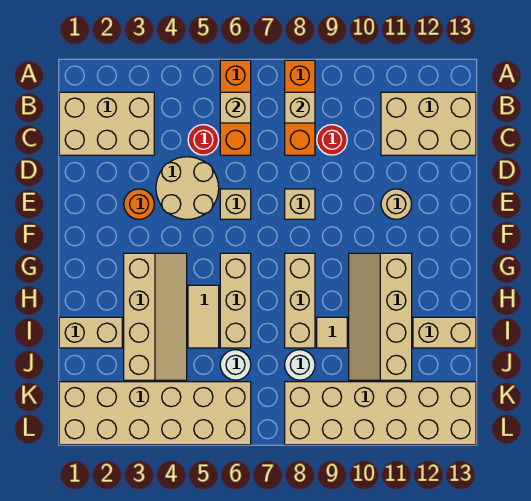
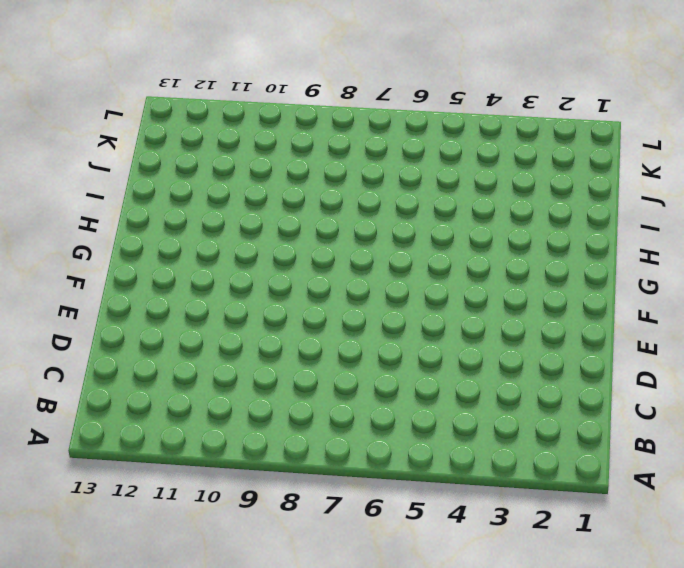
none -> orange 1x3 brick [220,60,251,155]
none -> orange 1x3 brick [285,60,315,155]
none -> tan 2x3 brick [59,92,154,155]

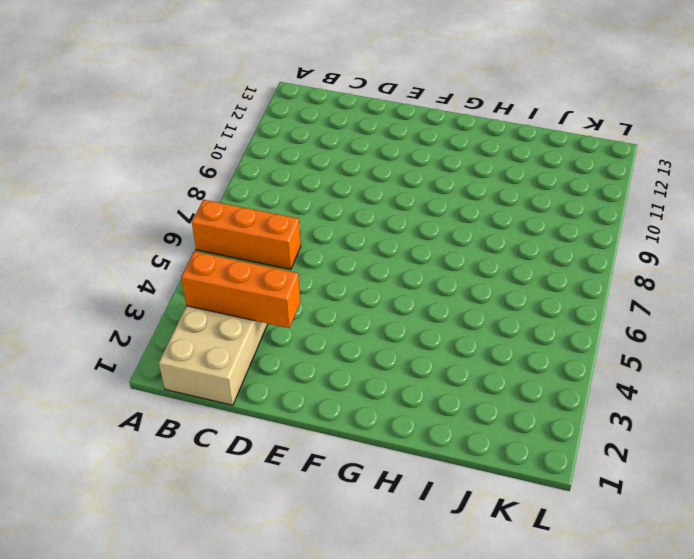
orange 1x3 brick [181,251,300,328] -> orange 1x3 brick moved to [285,60,315,155]
none -> tan 2x3 brick [381,92,476,155]
none -> red 1x1 round brick [188,125,219,155]
none -> red 1x1 round brick [317,125,347,155]

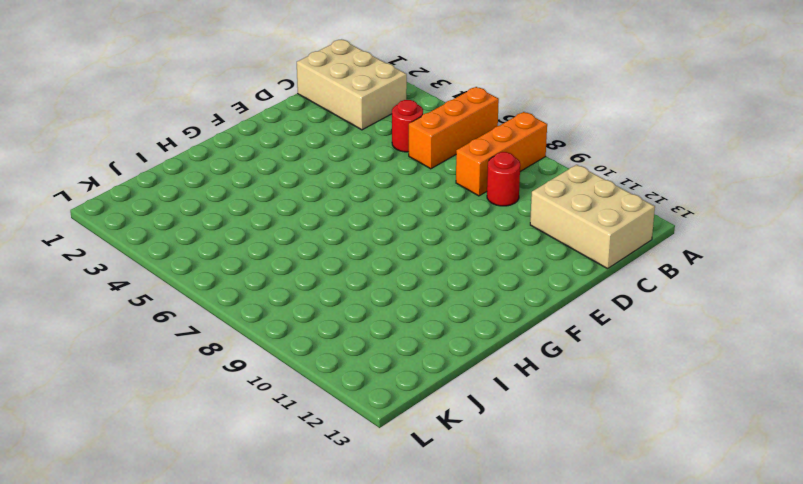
none -> tan 2x2 round brick [156,157,219,219]
none -> orange 1x1 round brick [124,189,154,219]
none -> tan 1x1 brick [220,189,251,219]

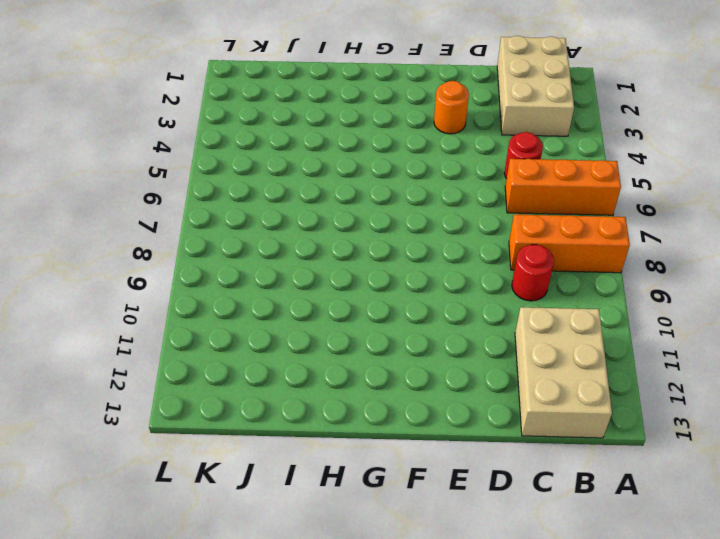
none -> tan 2x2 round brick [156,157,219,219]
none -> tan 1x1 brick [220,189,251,219]
none -> tan 1x1 brick [285,189,315,219]

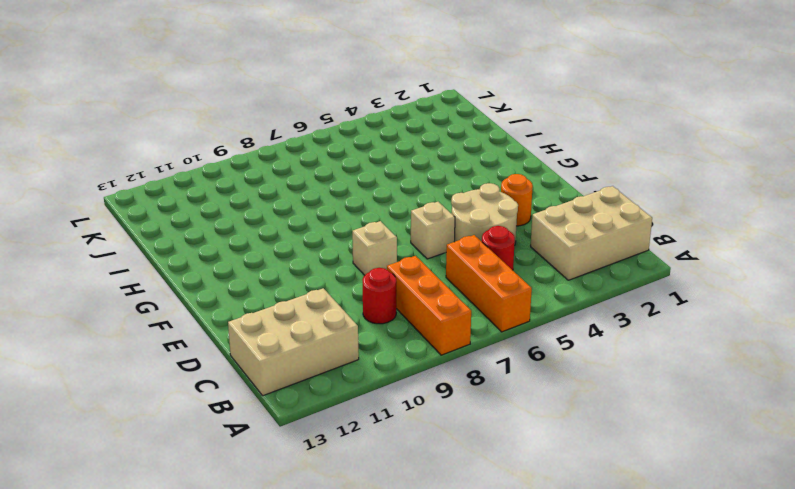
none -> tan 1x1 round brick [381,189,412,219]
none -> tan 2x4 slope [124,253,187,380]
none -> tan 1x3 brick [220,253,251,348]

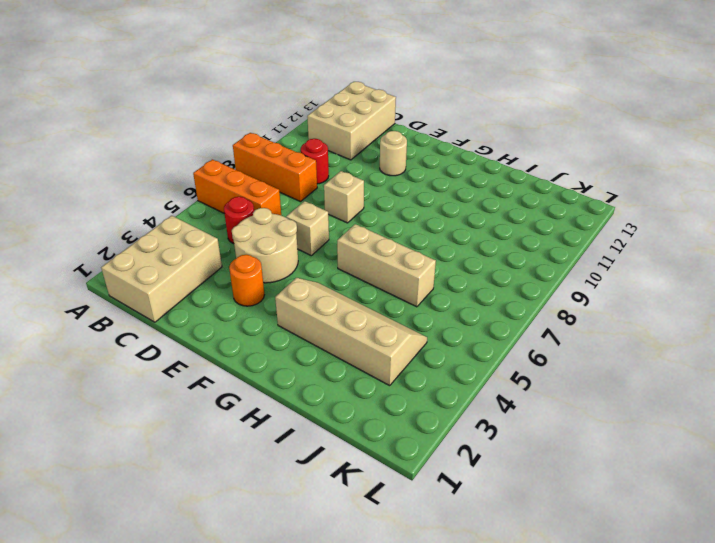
none -> tan 1x3 brick [285,253,315,348]
none -> tan 2x4 slope [349,253,412,380]
none -> tan 1x2 tile [188,285,219,348]

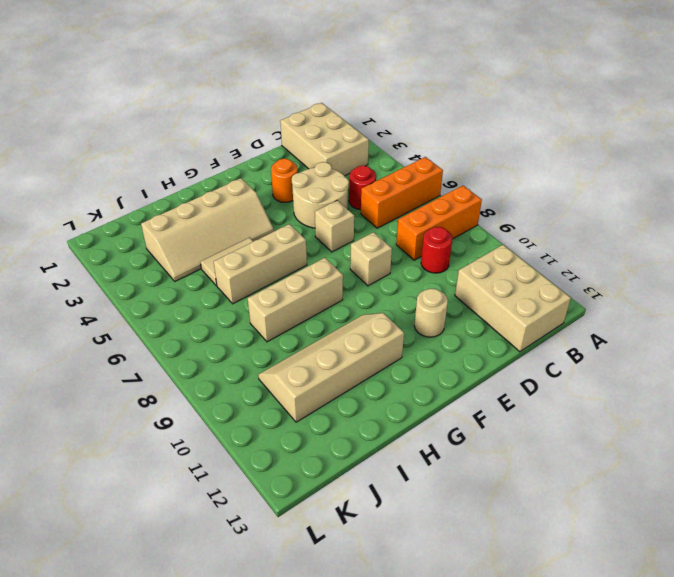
none -> tan 1x2 brick [59,317,122,348]
none -> tan 1x1 tile [317,317,347,348]
none -> tan 1x2 brick [413,317,476,348]

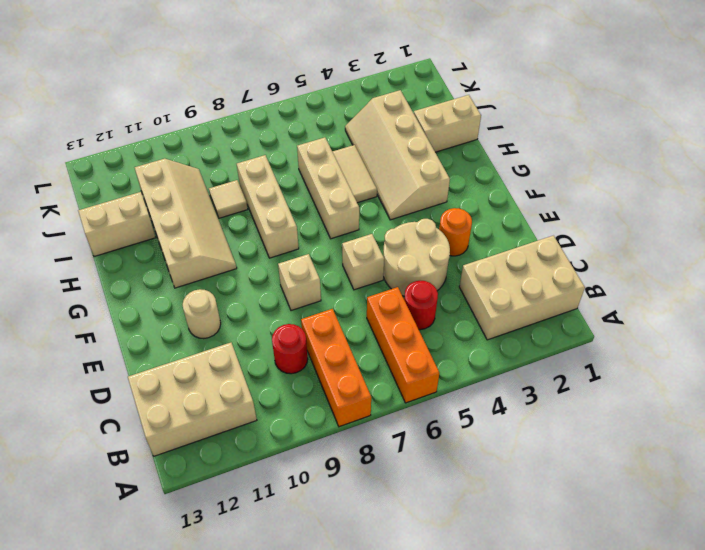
none -> white 1x1 round brick [220,350,251,380]
none -> white 1x1 round brick [285,350,315,380]
none -> tan 2x6 brick [59,382,251,445]

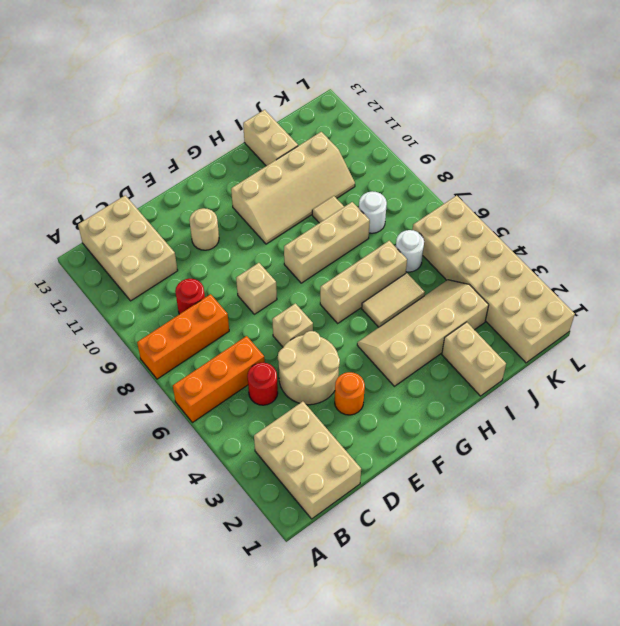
none -> tan 2x6 brick [285,382,476,445]
none -> tan 1x1 brick [220,92,251,123]
none -> tan 1x1 brick [285,92,315,123]

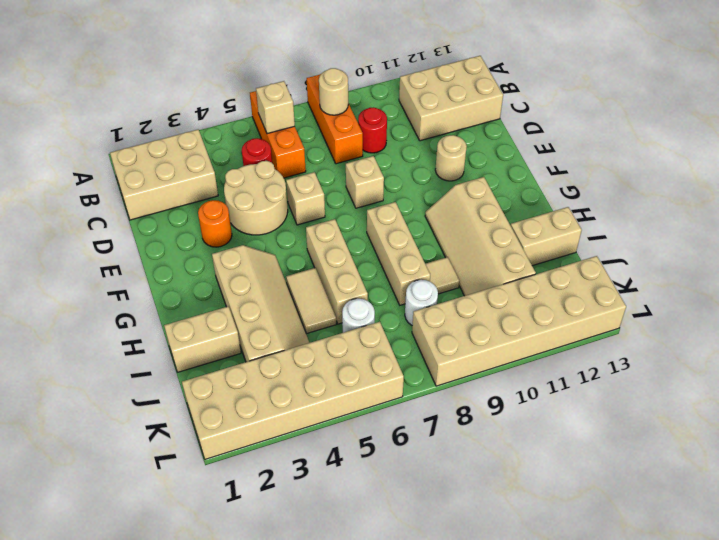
tan 1x1 round brick [319,68,348,115] -> tan 1x1 brick [285,92,315,123]

